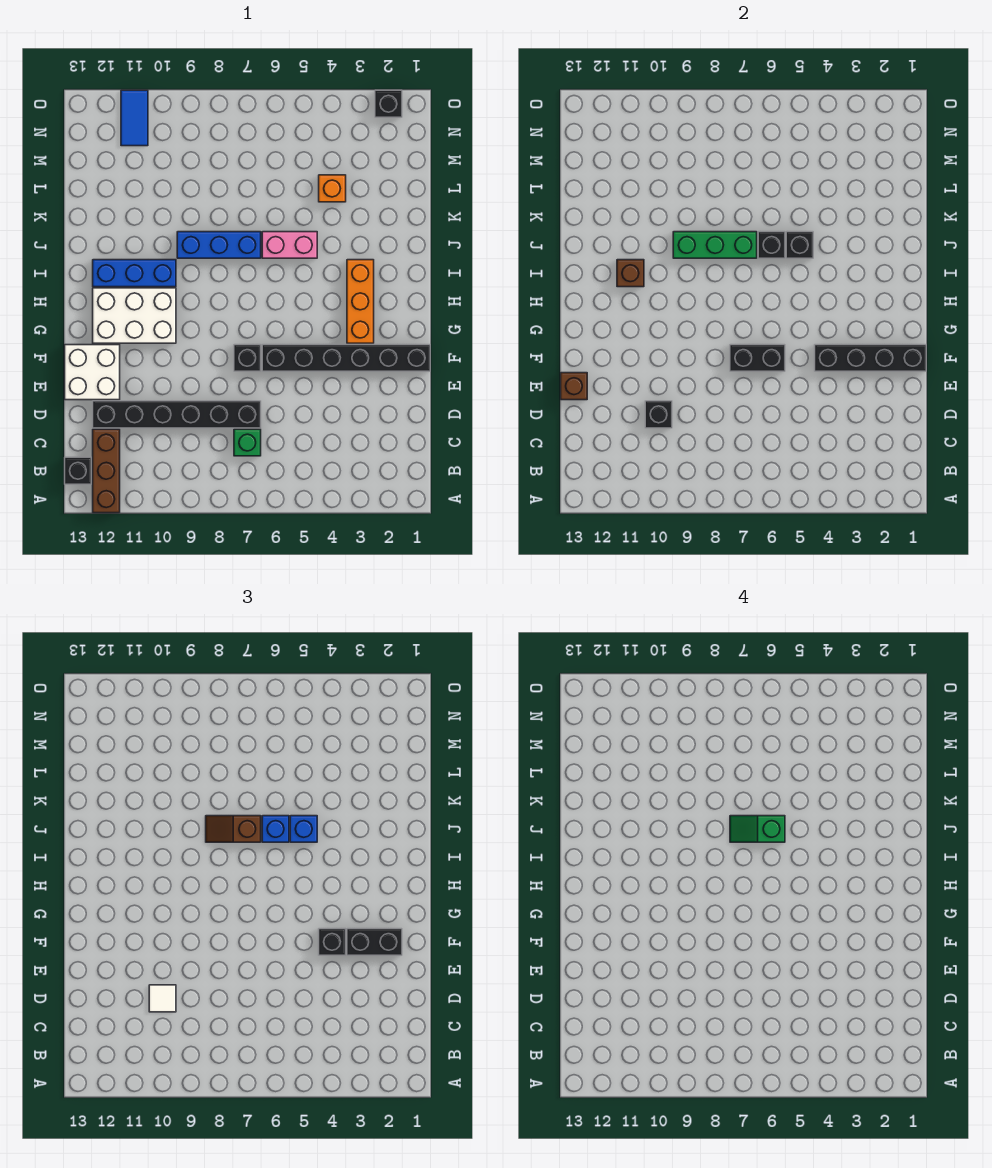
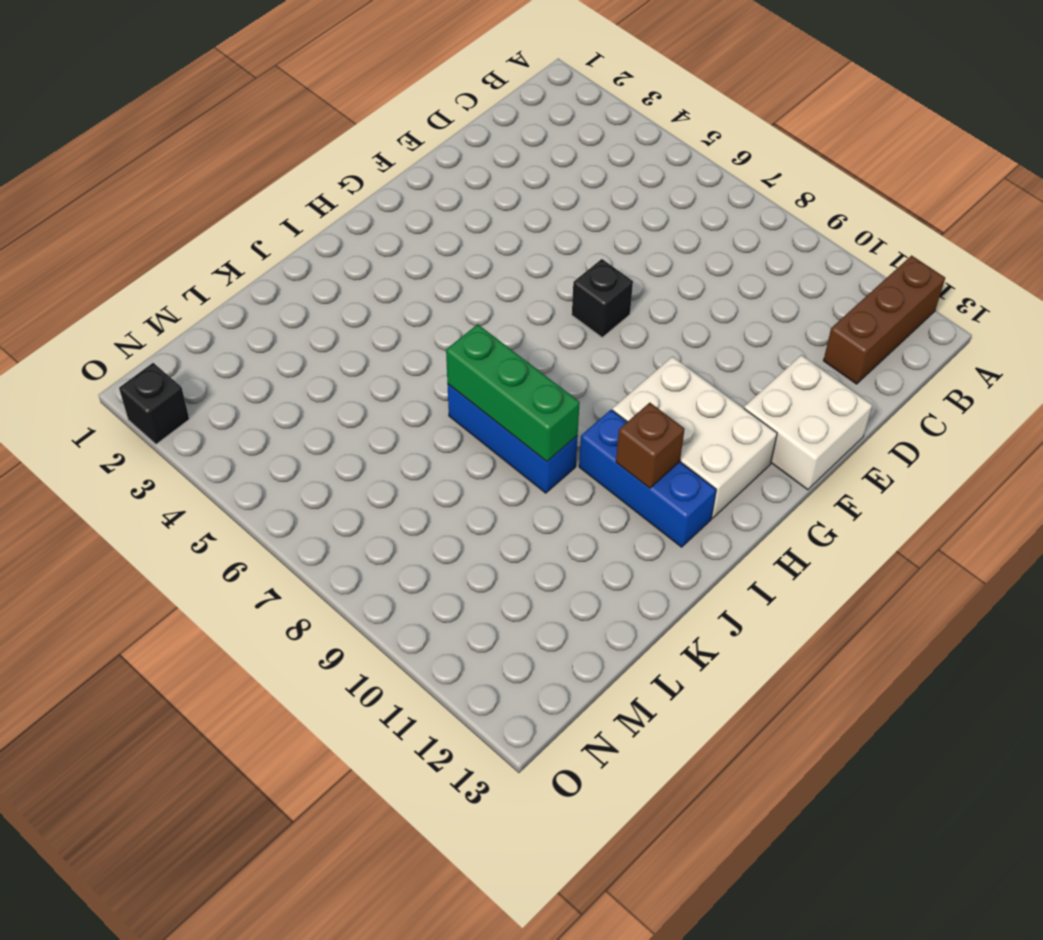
none -> black 1x1 brick [65,457,91,484]
none -> green 1x1 brick [234,429,261,456]
none -> black 1x6 brick [93,401,261,428]
none -> black 1x6 brick [262,345,430,371]

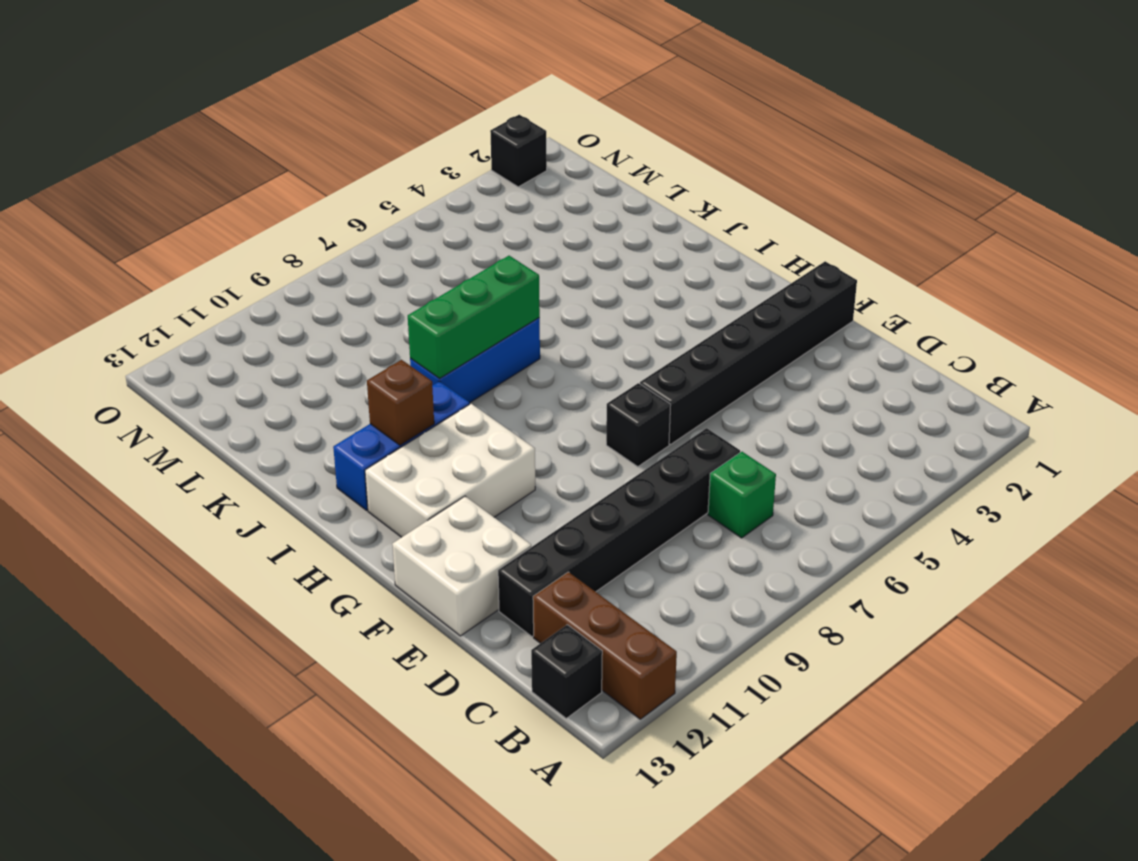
none -> orange 1x3 brick [347,260,374,343]
none -> pink 1x2 brick [262,232,317,258]
none -> orange 1x1 brick [319,175,346,202]
none -> blue 1x2 tile [121,90,148,146]

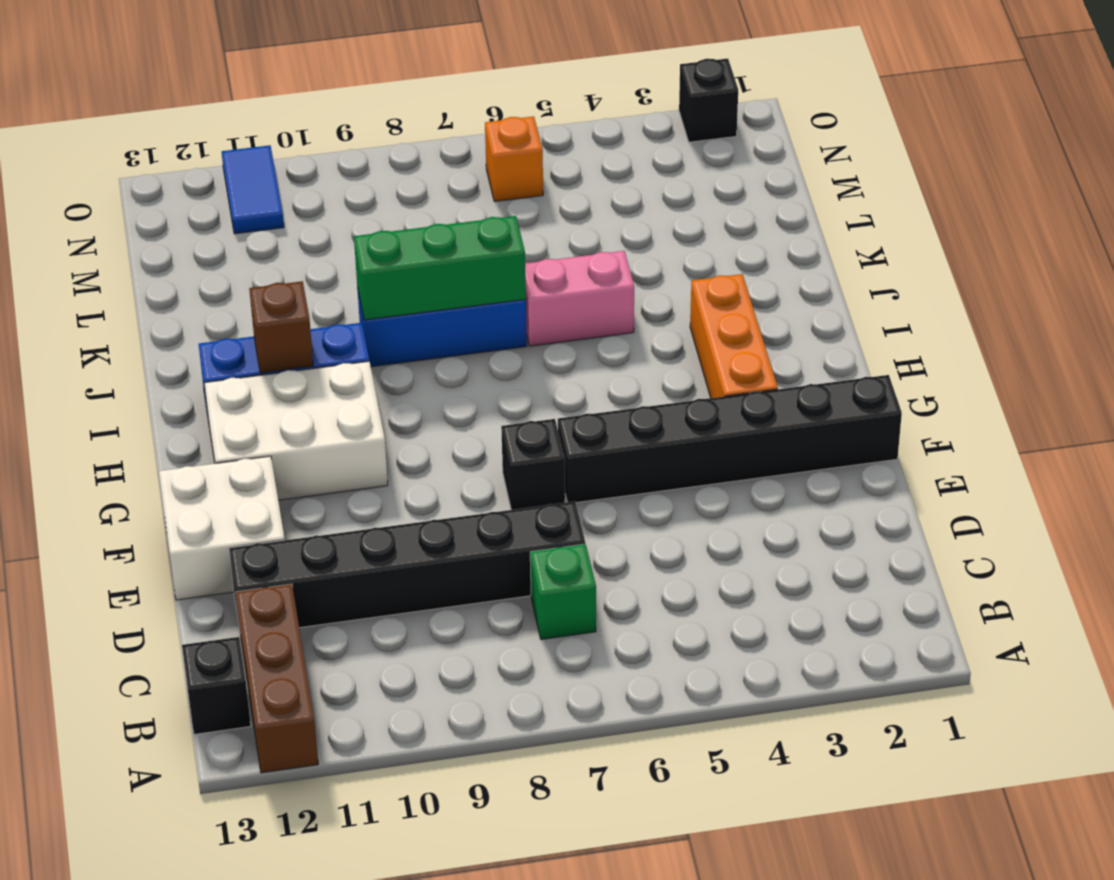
orange 1x1 brick [485,116,543,201] -> orange 1x1 brick moved to [319,175,346,202]
none -> black 1x1 brick [645,401,672,428]
none -> brown 1x1 brick [561,373,587,400]
none -> black 1x4 brick [815,345,926,371]
none -> black 1x2 brick [730,345,785,371]

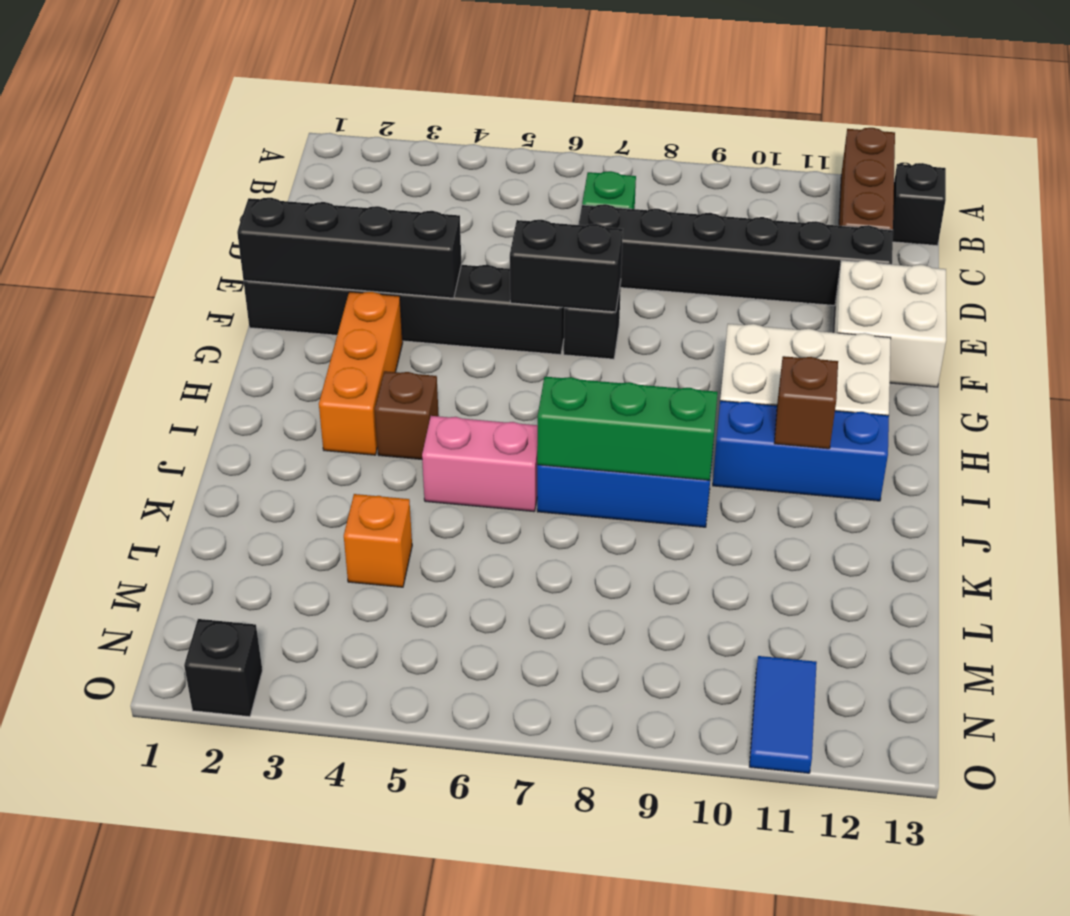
brown 1x1 brick [375,371,439,459] -> brown 1x1 brick moved to [561,373,587,400]
none -> black 1x1 brick [645,401,672,428]
none -> black 1x1 brick [786,232,813,258]
none -> black 1x1 brick [758,232,785,258]
none -> white 1x1 tile [149,985,176,1012]

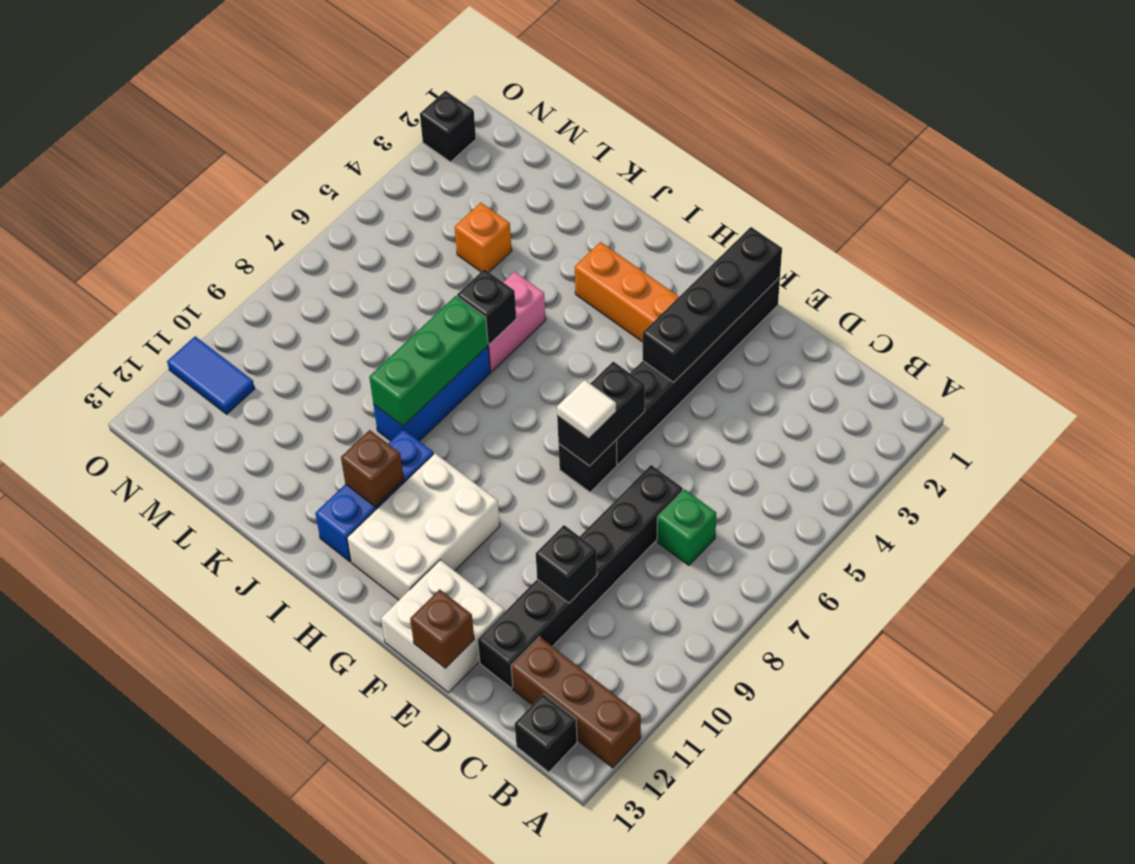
white 1x1 tile [557,380,616,439] -> white 1x1 tile moved to [149,985,176,1012]
none -> black 1x1 brick [786,232,813,258]
none -> black 1x2 brick [347,929,402,955]
none -> black 1x1 brick [319,929,346,955]
none -> blue 1x1 brick [290,816,317,842]

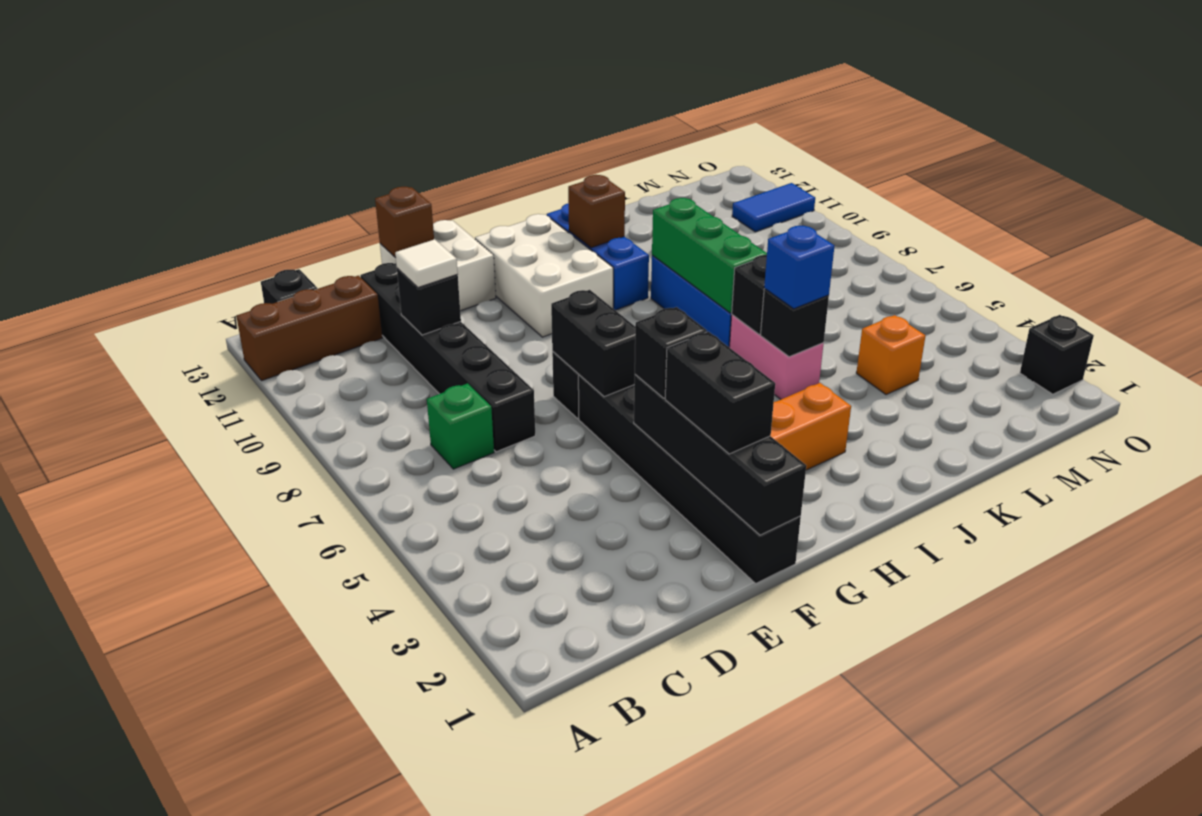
none -> blue 1x1 brick [262,816,289,842]
none -> brown 1x2 slope [206,816,261,842]
none -> green 1x2 slope [730,816,785,842]

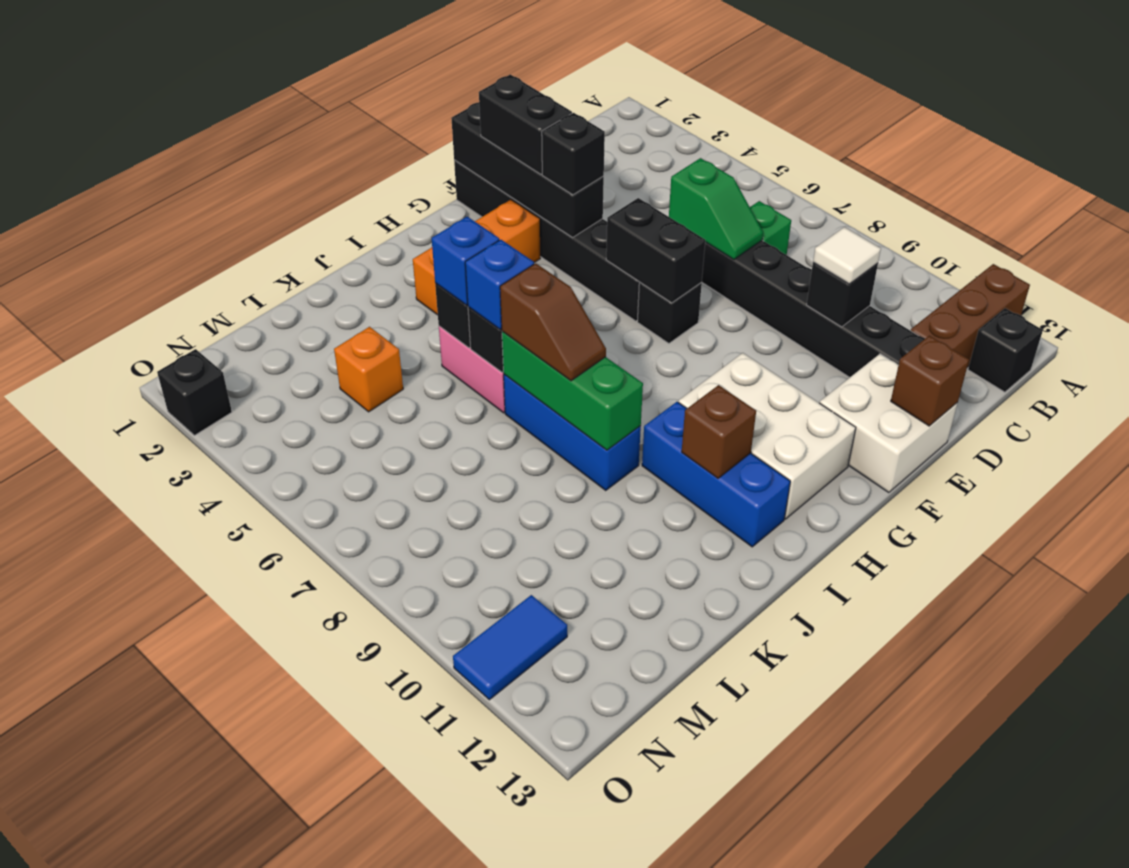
green 1x2 slope [669,158,763,259] -> green 1x2 slope moved to [730,816,785,842]

